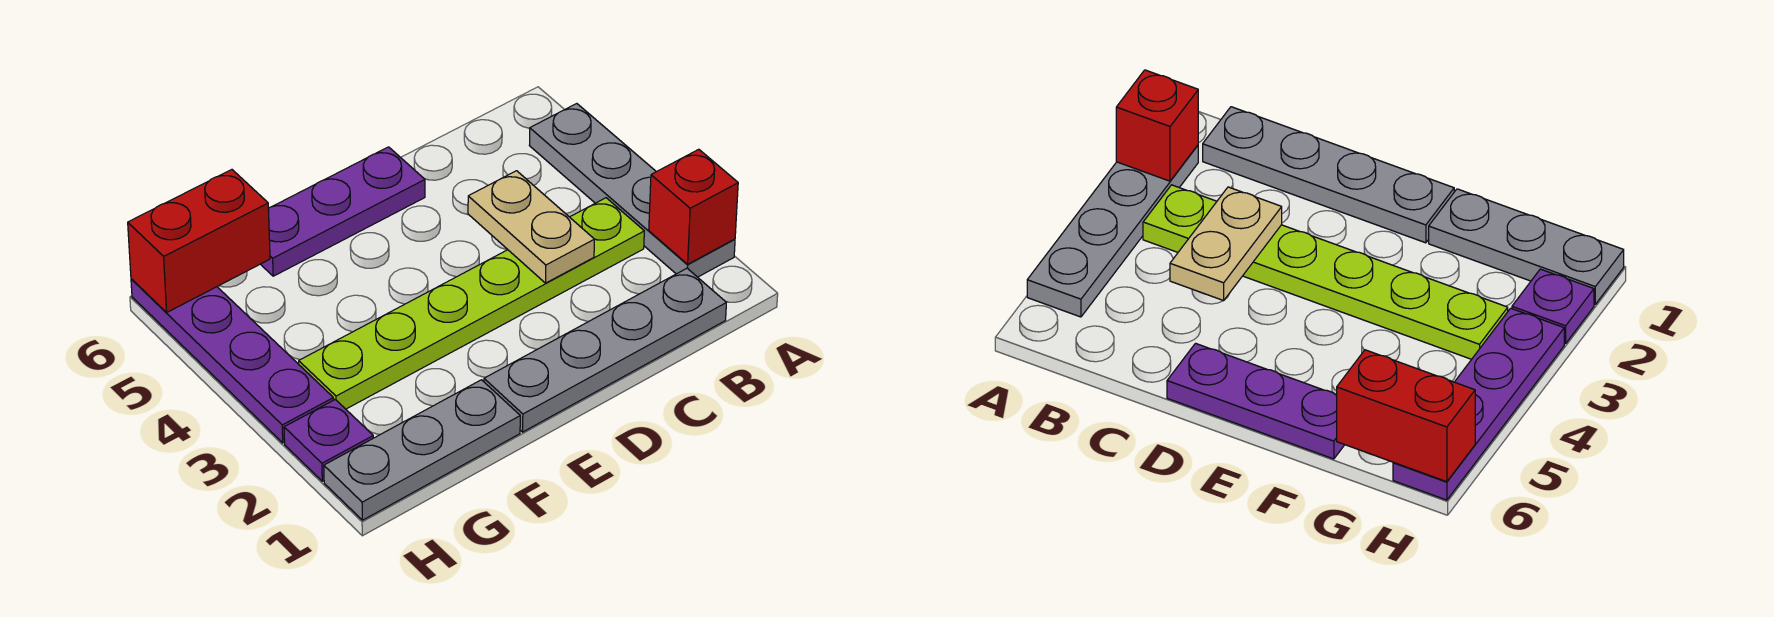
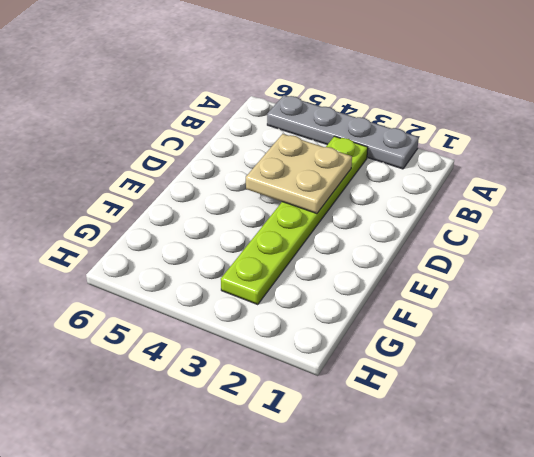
tan 2x2 plate [246,134,352,214] -> tan 1x2 plate [468,171,595,283]
none -> grey 1x4 plate [484,268,726,432]
none -> purple 1x3 plate [261,147,425,276]

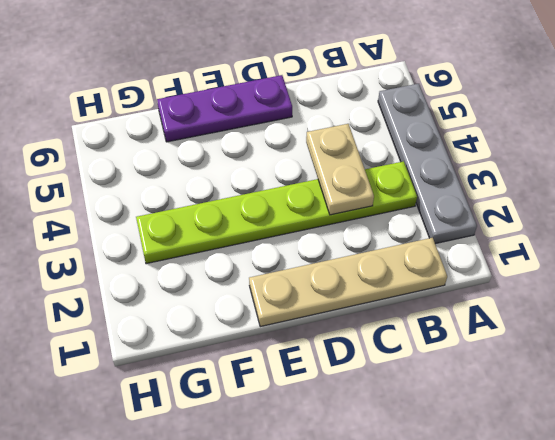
tan 1x4 plate [249,238,447,327] -> grey 1x4 plate [484,268,726,432]
none -> grey 1x3 plate [324,380,520,520]
none -> purple 1x1 plate [284,400,373,481]

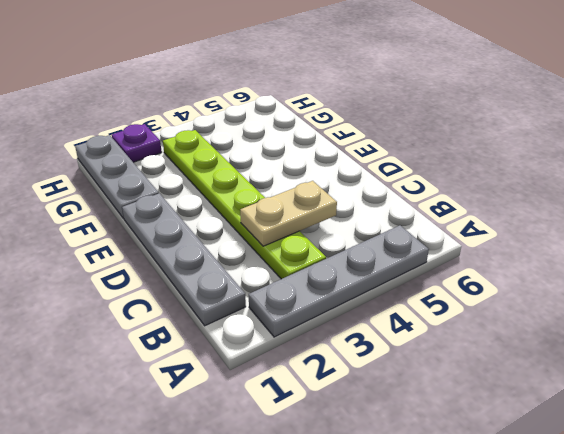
none -> purple 1x3 plate [261,147,425,276]
none -> purple 1x4 plate [131,279,334,443]

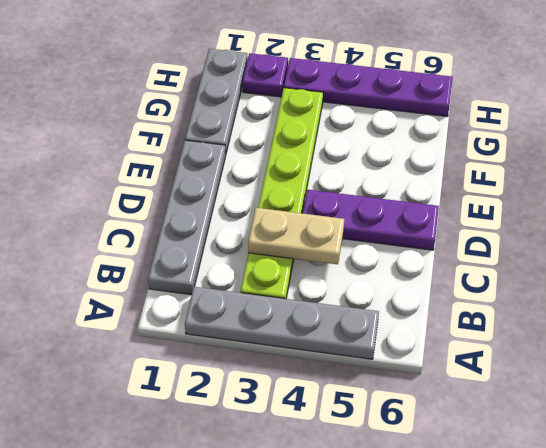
purple 1x3 plate [303,190,439,250] -> purple 1x3 plate turned to [261,147,425,276]
none -> red 1x1 brick [649,149,738,264]
none -> red 1x2 brick [128,170,270,312]

